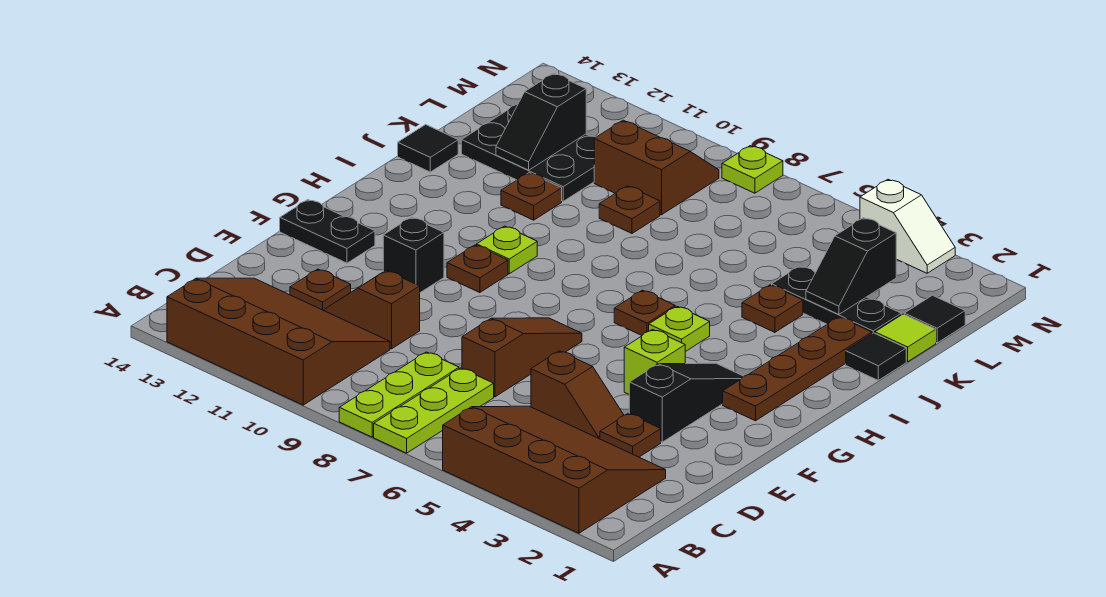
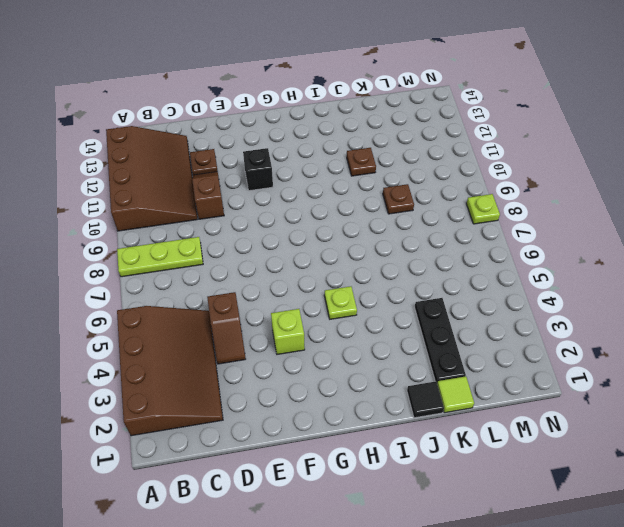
none -> lime 1x3 plate [374,368,494,453]
none -> brown 1x1 plate [600,414,661,457]
none -> brown 1x3 slope [462,318,582,397]
none -> black 1x3 slope [629,363,743,442]

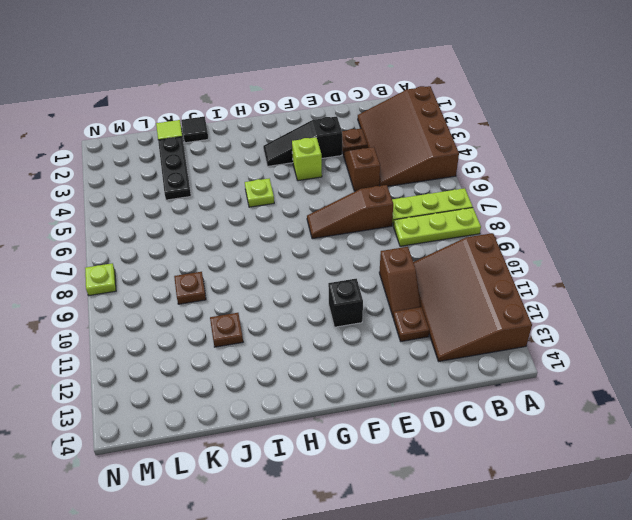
none -> black 1x2 plate [280,200,375,263]
none -> brown 1x4 plate [723,317,872,421]
none -> brown 1x1 plate [447,245,508,293]
none -> brown 1x1 plate [614,290,675,335]

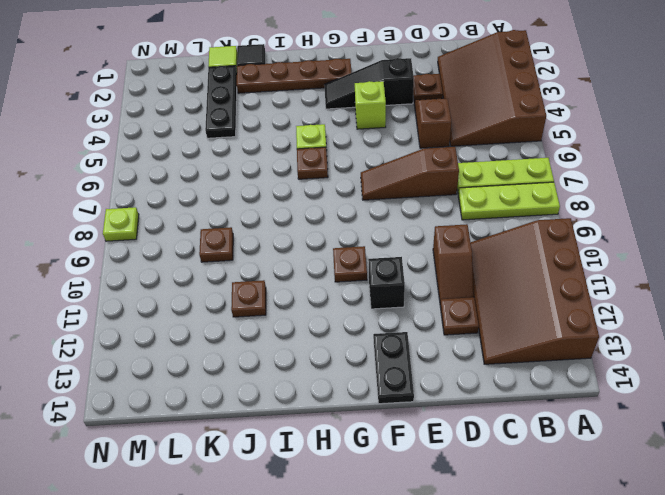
none -> lime 1x1 plate [477,226,537,274]
none -> brown 1x1 plate [742,285,803,332]
none -> black 1x1 tile [398,125,458,172]
none -> black 2x3 plate [461,104,596,201]

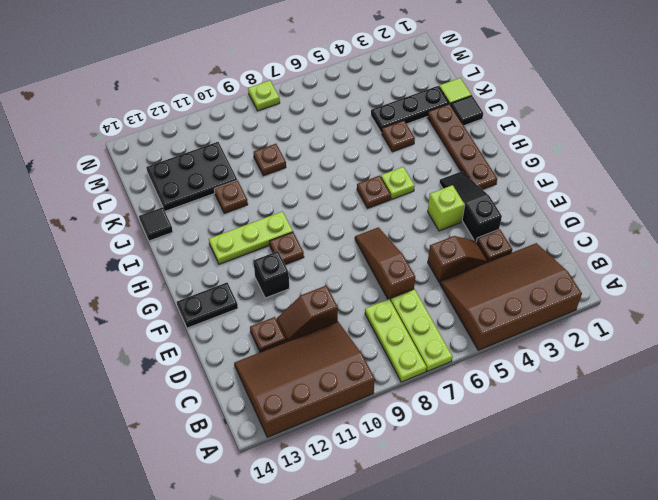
lime 1x3 plate [209,212,293,264] -> lime 1x1 plate [477,226,537,274]
none -> black 1x1 tile [904,295,965,343]
none -> brown 2x2 slope [594,120,719,215]
none -> white 1x2 slope [860,180,955,273]
none -> black 1x2 slope [806,218,896,314]

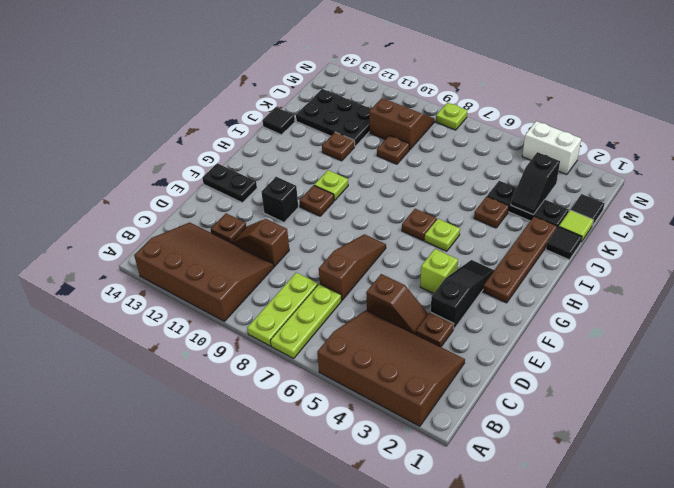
white 1x2 brick [522,121,581,175] -> white 1x2 slope [860,180,955,273]
none -> black 1x2 slope [496,73,586,170]

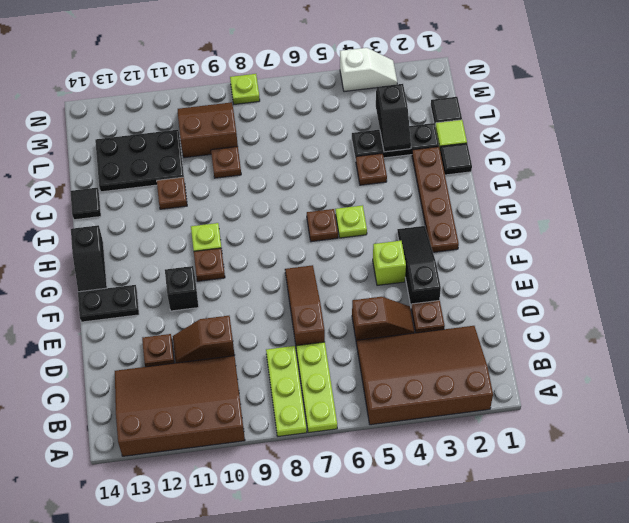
black 1x2 slope [71,225,107,292] -> black 1x2 slope moved to [496,73,586,170]

